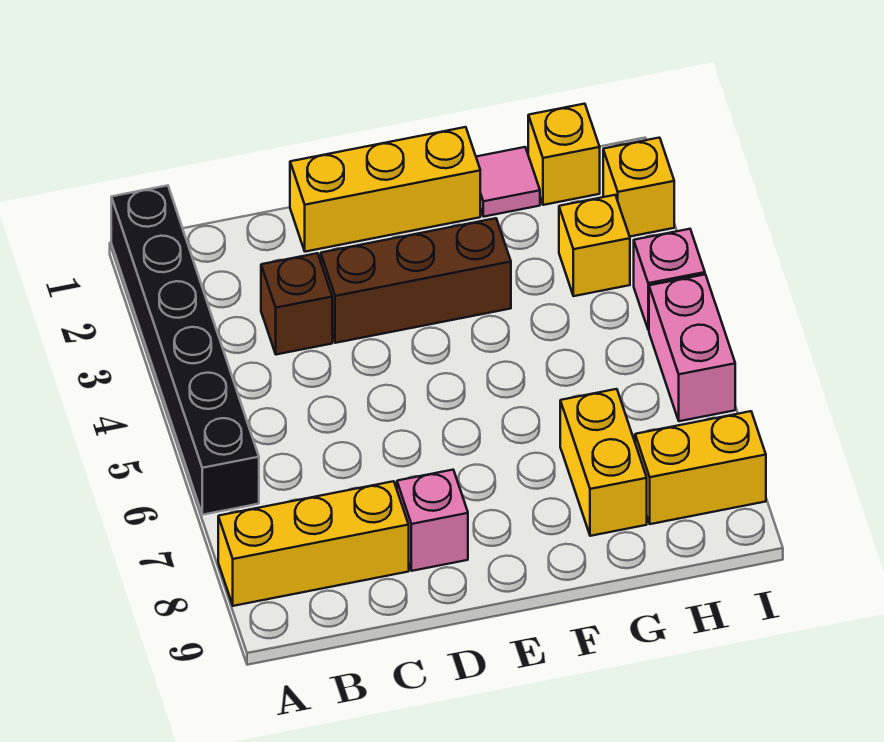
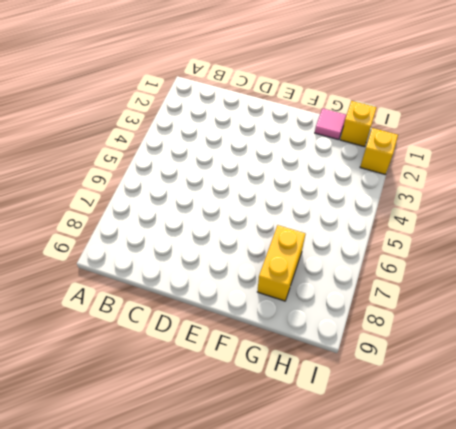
none -> black 1x6 brick [111,185,259,515]
none -> yellow 1x3 brick [218,481,409,606]
none -> brown 1x1 brick [261,253,332,355]

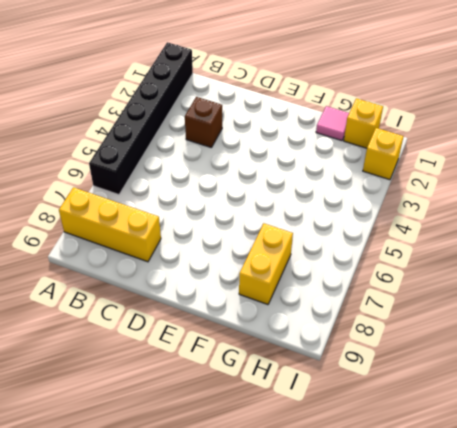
none -> yellow 1x3 brick [290,127,480,252]
none -> brown 1x3 brick [321,218,511,343]
none -> pink 1x1 brick [397,470,468,571]

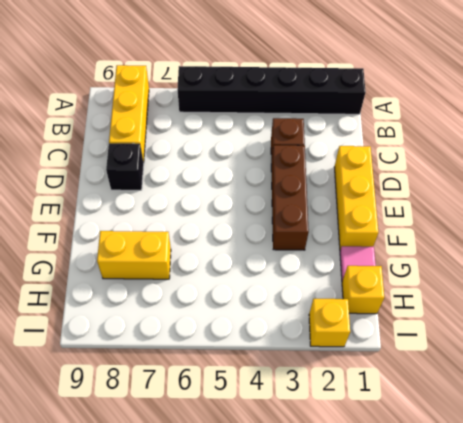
black 1x1 brick [106,143,144,190] -> pink 1x1 brick [397,470,468,571]
none -> yellow 1x1 brick [559,195,630,296]
none -> yellow 1x2 brick [635,411,766,524]
none -> pink 1x1 brick [634,229,705,330]

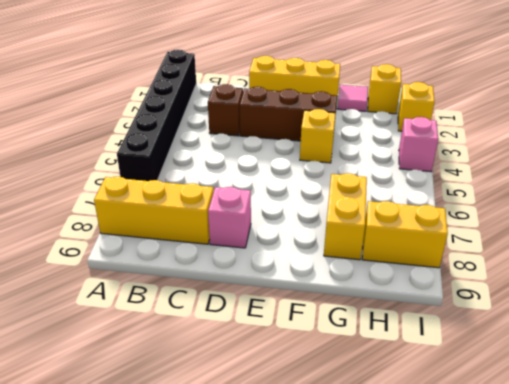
yellow 1x1 brick [300,109,336,163] -> yellow 1x1 brick moved to [559,195,630,296]
none -> pink 1x2 brick [649,275,735,421]

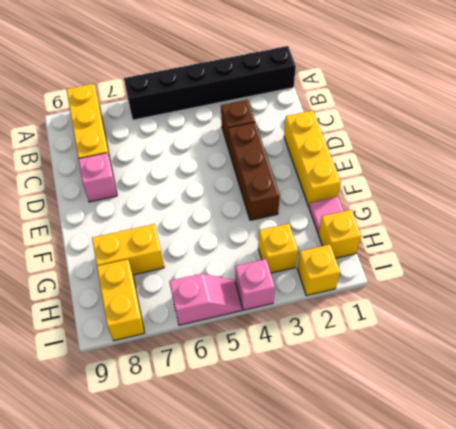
pink 1x2 slope [169,274,242,325] -> pink 1x2 brick [649,275,735,421]

